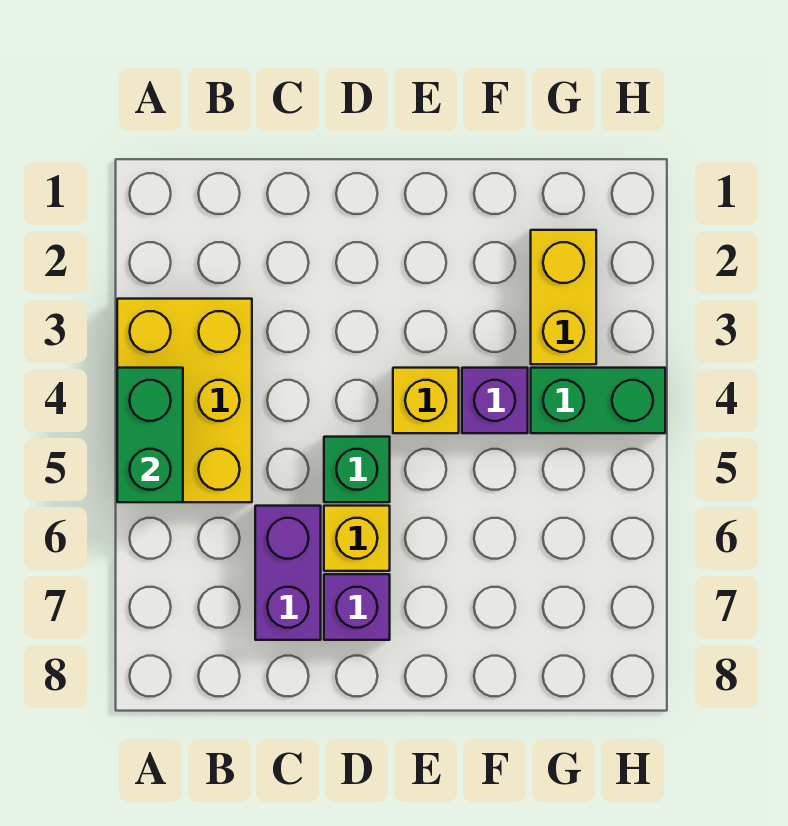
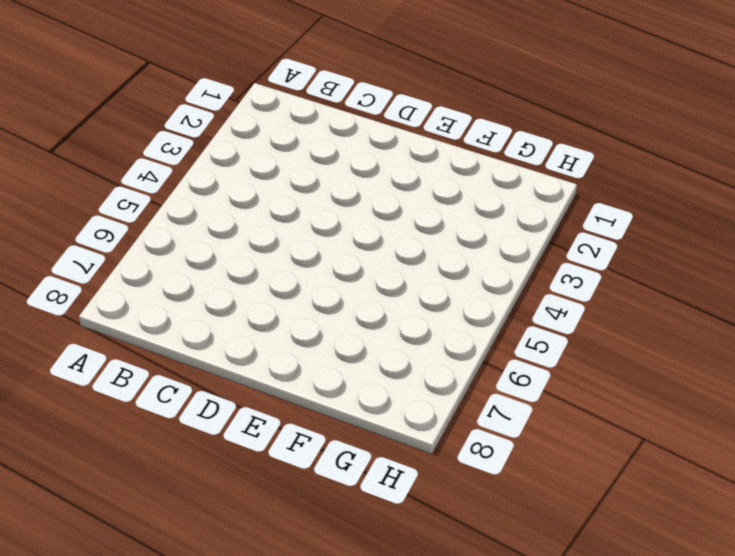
none -> yellow 2x3 brick [117,299,252,502]
none -> purple 1x2 brick [255,506,321,640]

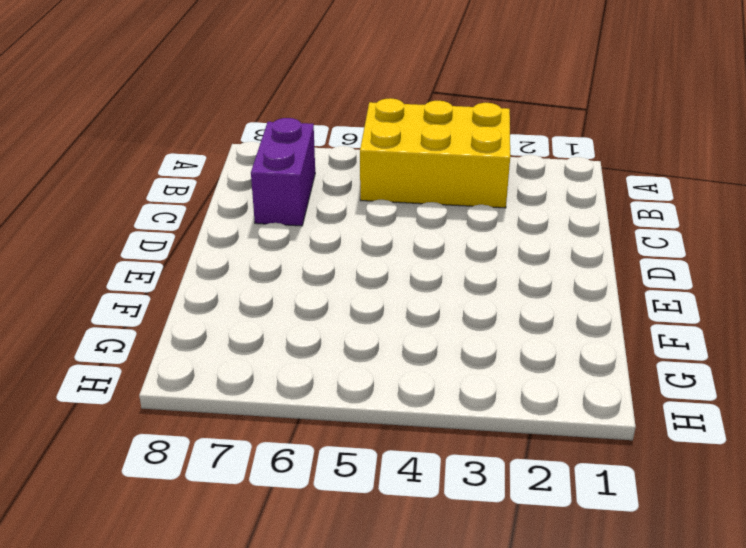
purple 1x2 brick [251,118,315,226] -> purple 1x2 brick turned to [255,506,321,640]
none -> green 1x1 brick [324,437,390,502]
none -> yellow 1x1 brick [324,506,390,571]

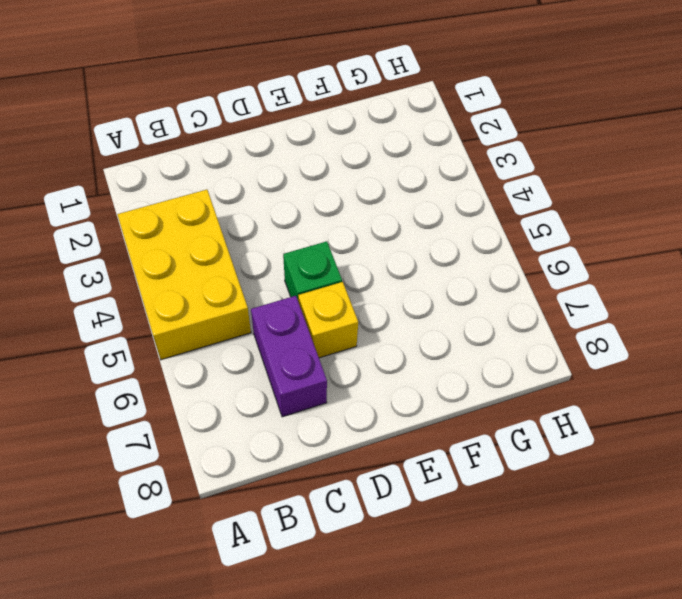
none -> purple 1x1 brick [324,574,390,640]
none -> yellow 1x1 brick [393,368,459,433]

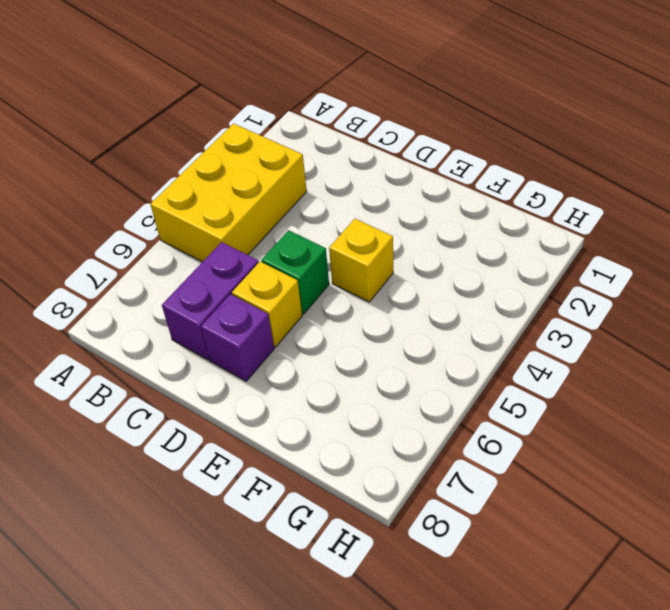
none -> purple 1x1 brick [462,368,528,433]
none -> yellow 1x2 brick [531,230,596,364]

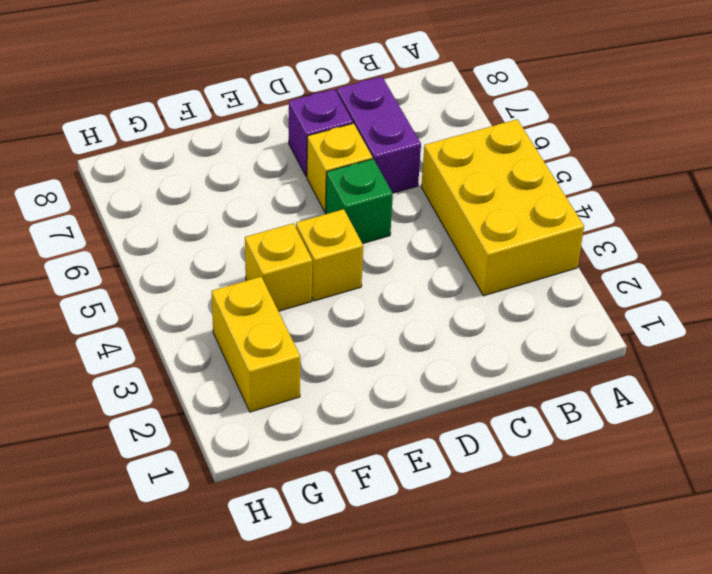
yellow 1x1 brick [245,224,312,311] -> purple 1x1 brick [462,368,528,433]
none -> green 1x2 brick [531,368,665,433]
none -> green 1x2 brick [117,368,183,502]

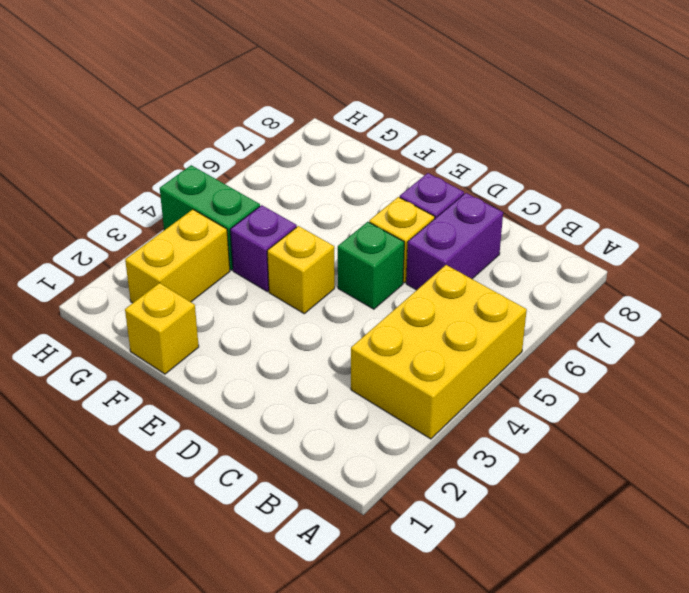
yellow 1x1 brick [125,283,199,374] -> none
none -> green 1x2 brick [117,368,183,502]

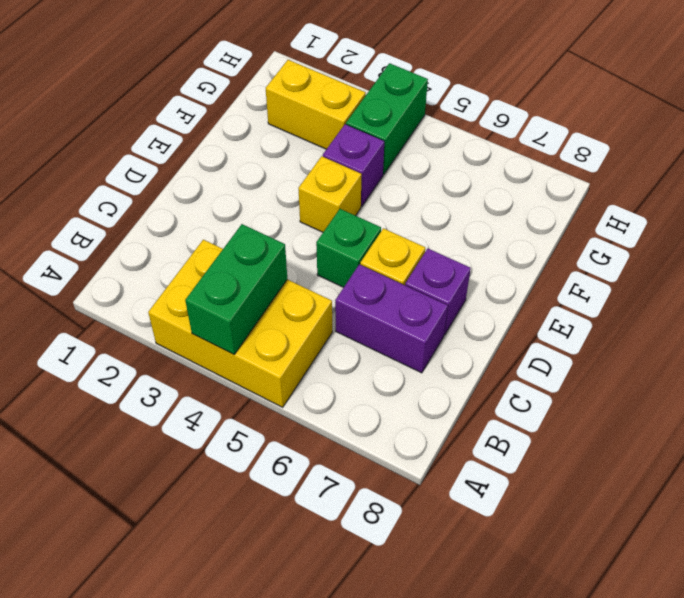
green 1x2 brick [185,224,287,354] -> green 1x2 brick turned to [117,368,183,502]

